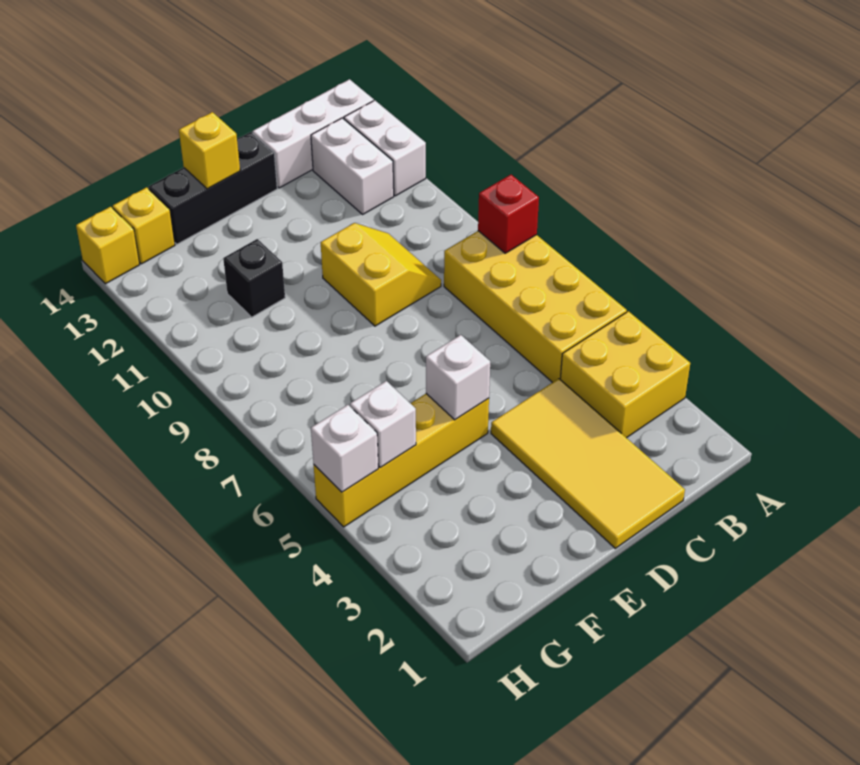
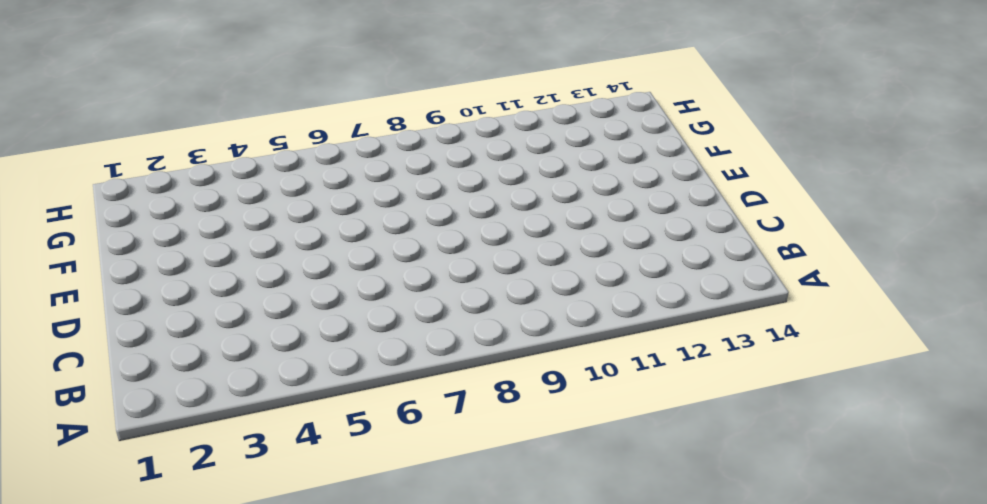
none -> yellow 2x2 brick [560,311,690,438]
none -> yellow 2x4 brick [444,231,627,383]
none -> white 1x2 brick [344,100,426,196]

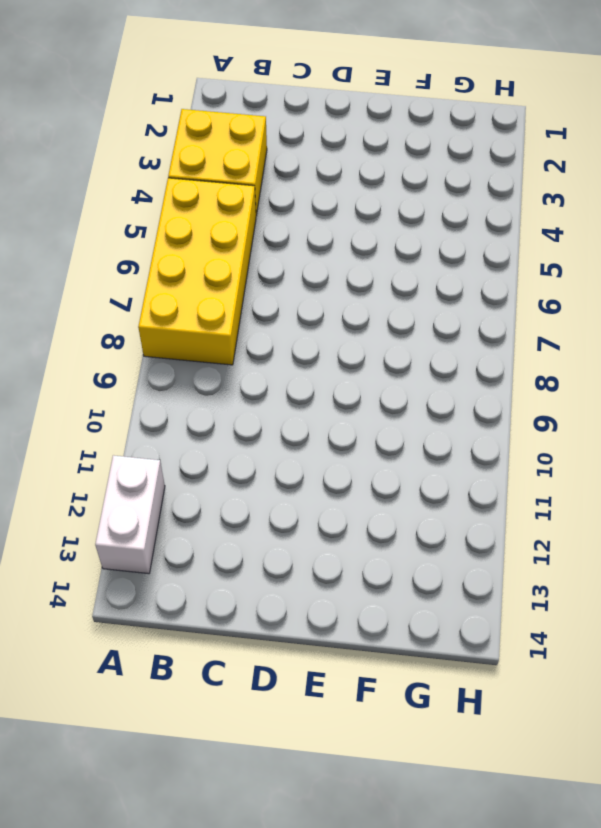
none -> white 1x3 brick [252,79,374,188]
none -> white 1x2 brick [311,118,394,214]
none -> yellow 2x4 tile [491,379,685,548]

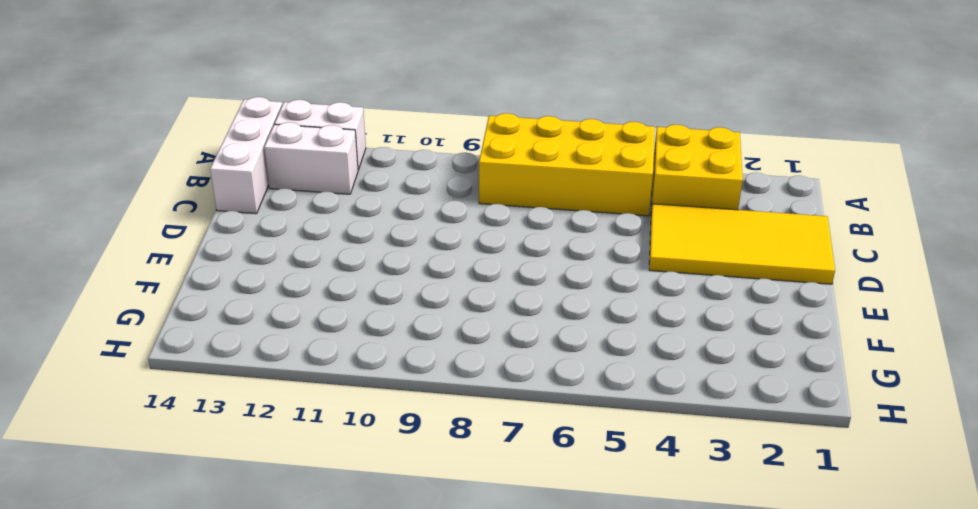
none -> yellow 2x2 slope [321,223,441,326]
none -> black 1x3 brick [149,132,277,244]
none -> yellow 1x4 brick [314,394,489,527]

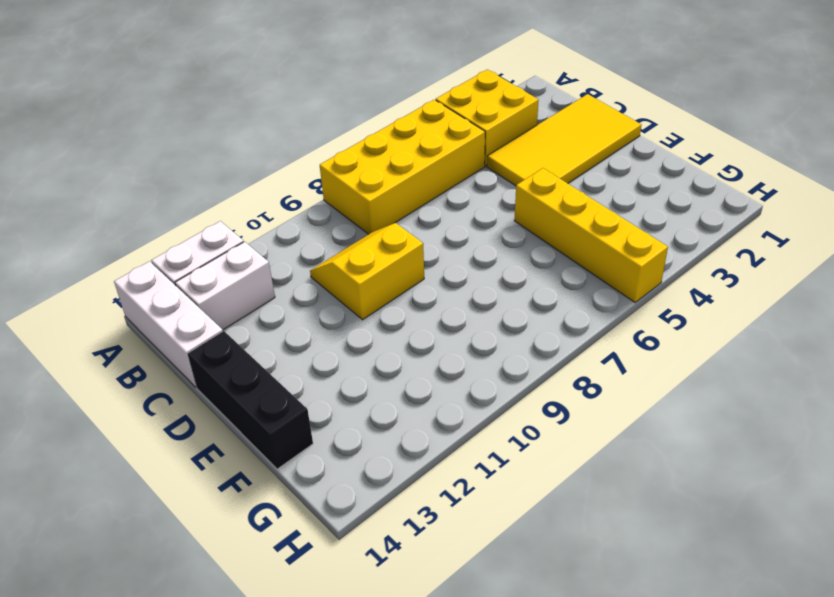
none -> black 1x1 brick [223,239,285,317]
none -> yellow 1x1 brick [113,187,175,264]
none -> yellow 1x1 brick [76,207,140,284]

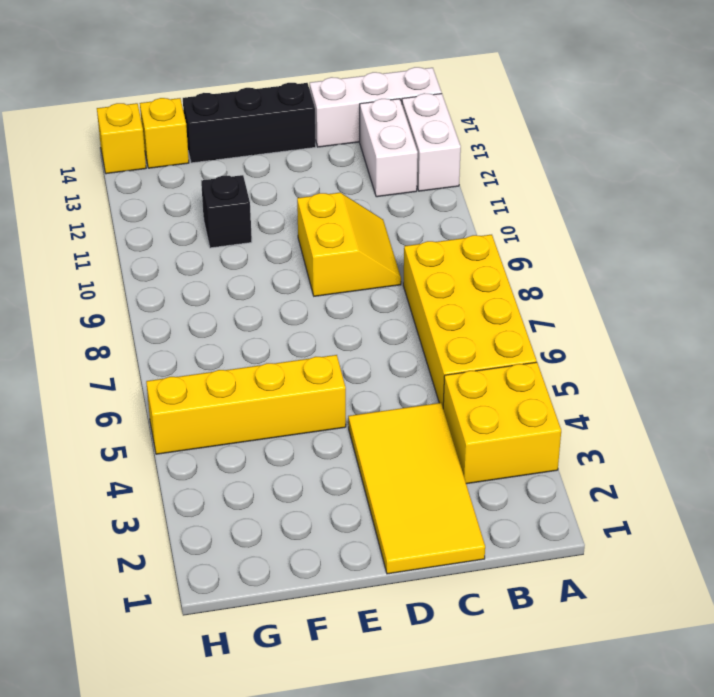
none -> red 1x1 brick [478,175,539,253]
none -> white 1x1 brick [426,335,490,420]
none -> yellow 1x1 brick [179,112,240,189]

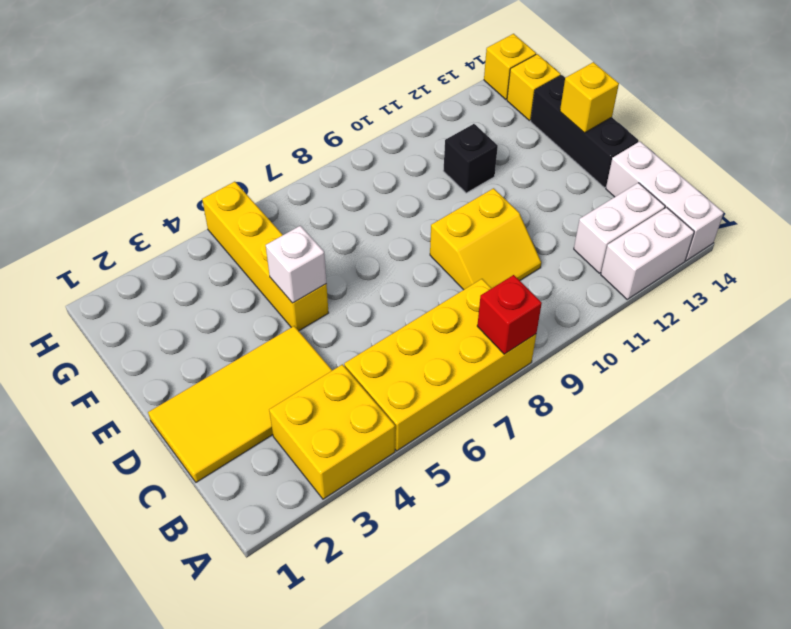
none -> white 1x1 brick [350,381,416,468]
none -> white 1x1 brick [311,405,378,492]

